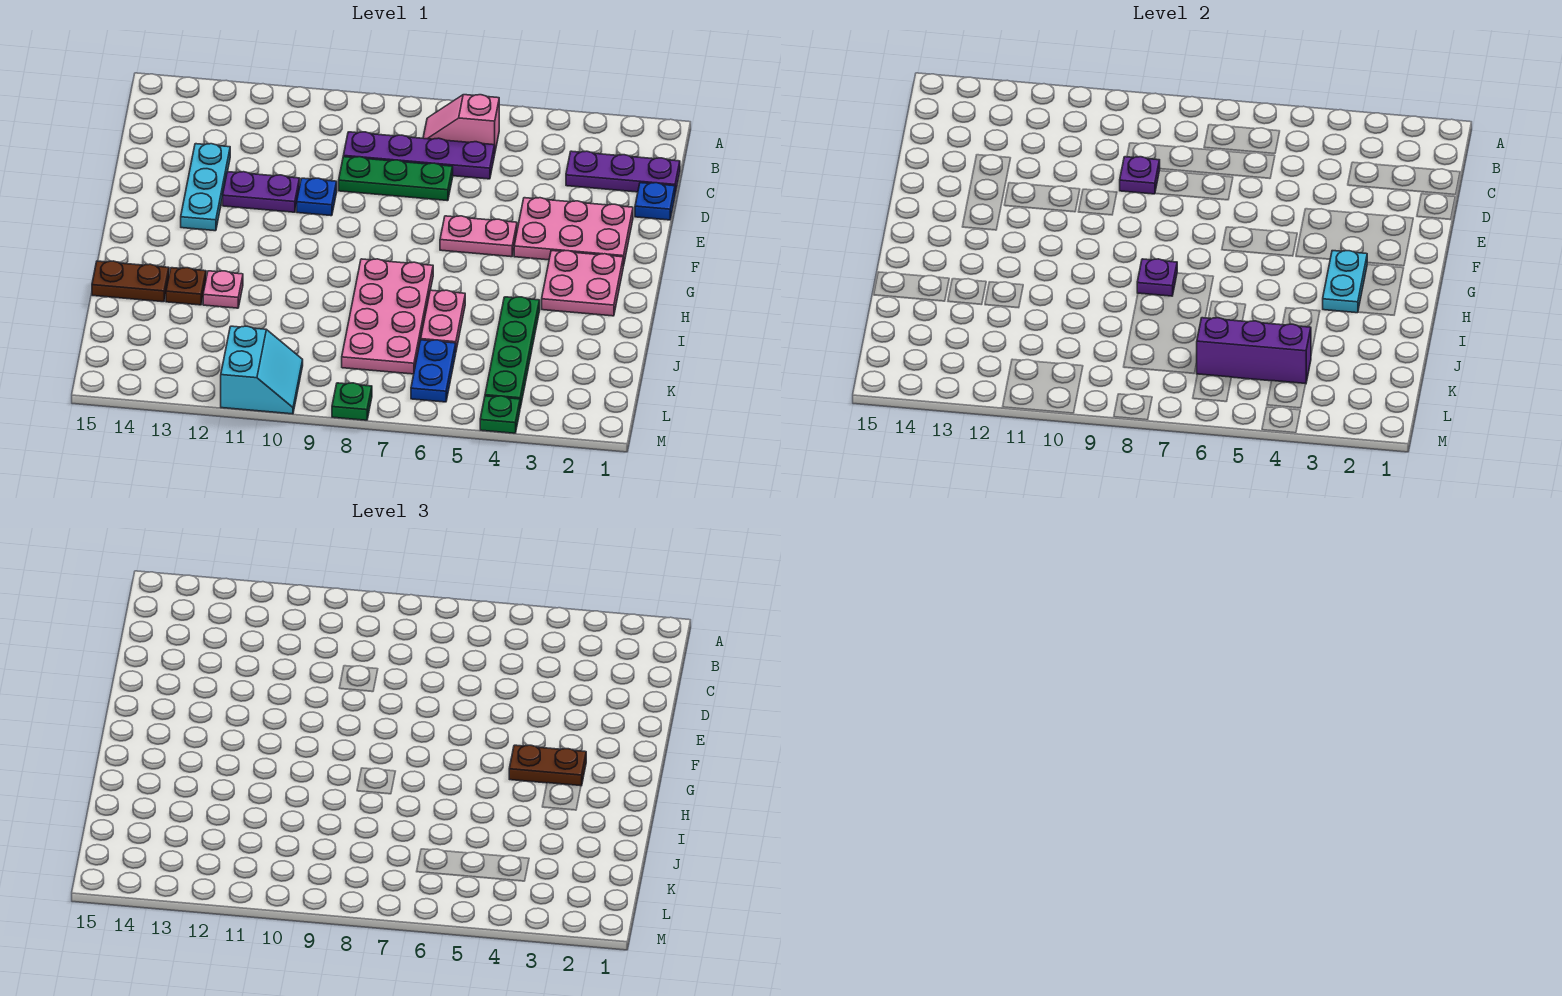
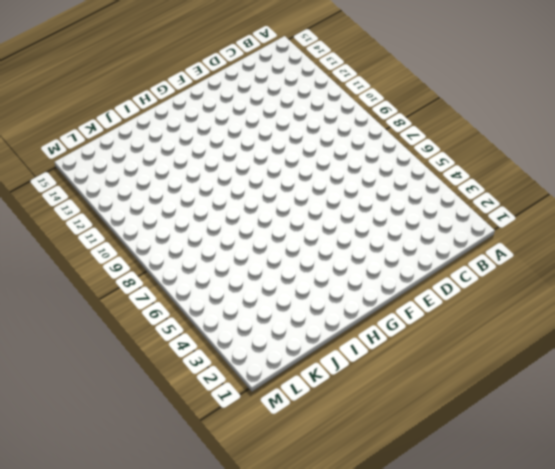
none -> pink 1x2 slope [423,95,499,151]
none -> purple 1x3 plate [566,151,680,194]
none -> purple 1x4 plate [343,132,495,179]

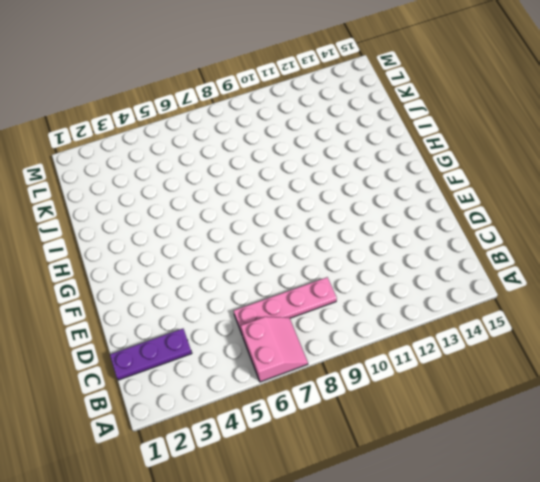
pink 2x2 slope [241,317,308,382] -> pink 1x2 slope [423,95,499,151]
pink 1x4 plate [234,277,337,333] -> purple 1x4 plate [343,132,495,179]
none -> blue 1x1 plate [635,183,675,220]
none -> green 1x3 plate [339,157,453,201]
none -> cyan 1x3 plate [181,144,230,231]

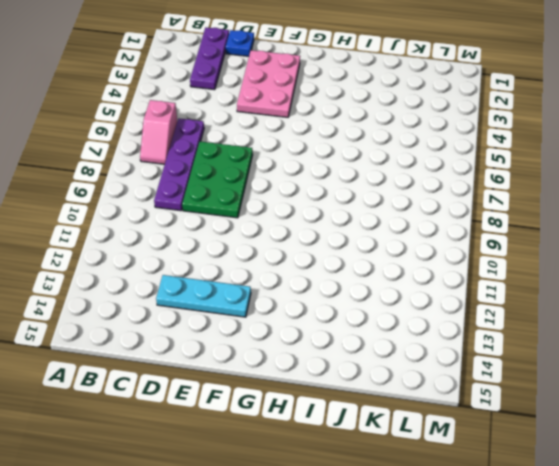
green 2x3 plate [182,141,253,218] -> green 1x3 plate [339,157,453,201]
none -> blue 1x1 plate [297,178,337,216]
none -> purple 1x2 plate [223,172,300,212]
none -> pink 1x2 plate [440,216,517,257]

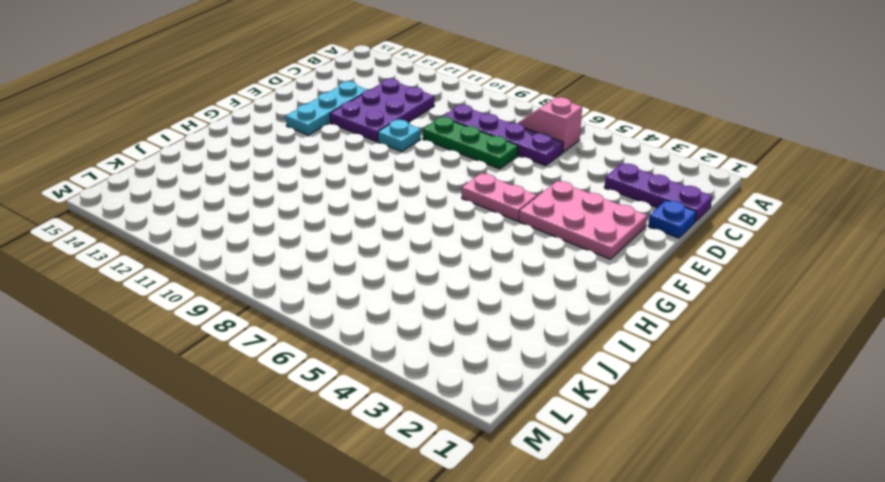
purple 2x3 plate [330,79,434,142] -> purple 1x2 plate [223,172,300,212]
cyan 1x1 plate [378,120,421,152] -> blue 1x1 plate [297,178,337,216]
none -> pink 2x2 plate [542,251,623,316]
none -> pink 2x4 plate [342,259,433,374]
none -> green 1x4 plate [485,297,540,408]

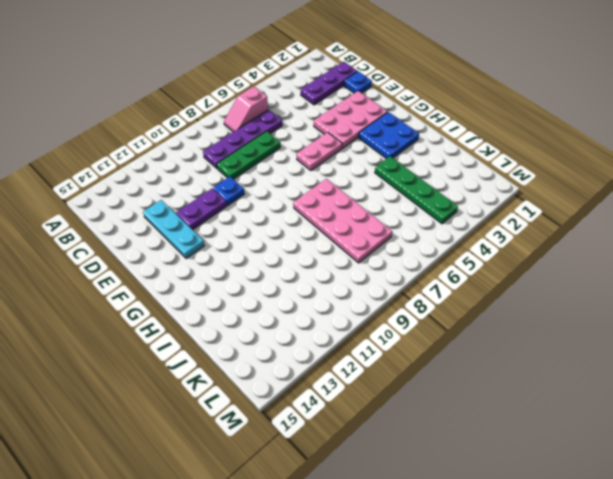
blue 2x2 plate [359,112,419,159] -> pink 2x2 plate [542,251,623,316]
none -> pink 1x2 plate [421,290,465,350]
none -> pink 1x1 plate [203,271,243,308]
none -> brown 1x1 plate [166,268,206,305]

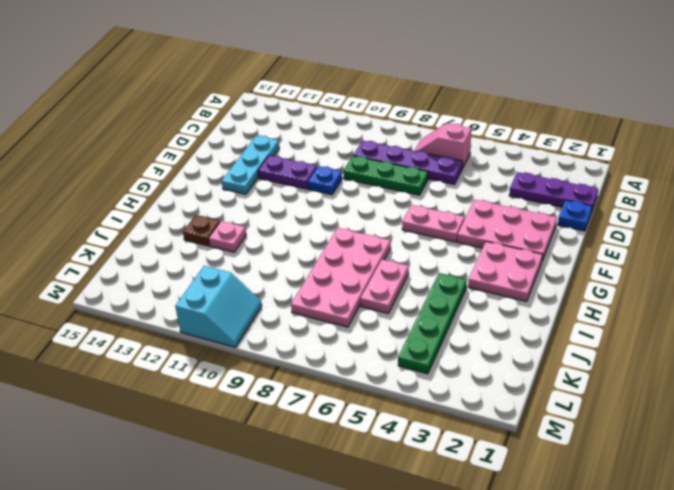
none -> brown 1x2 plate [92,261,169,302]
none -> blue 1x2 plate [411,340,456,402]
none -> green 1x1 plate [480,396,520,433]

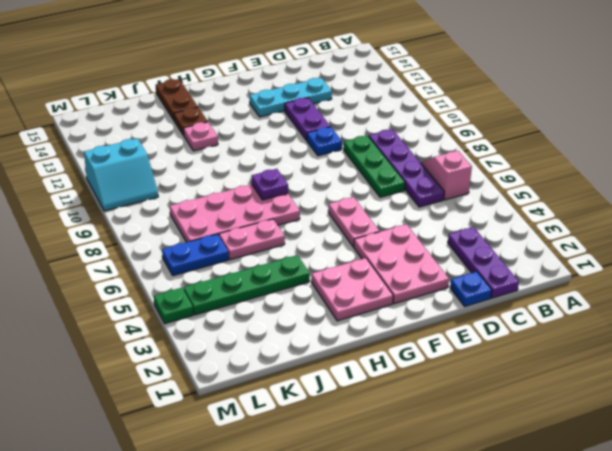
none -> green 1x1 plate [332,383,372,420]
none -> purple 1x1 plate [1120,157,1160,194]
none -> cyan 1x2 plate [1323,251,1367,313]

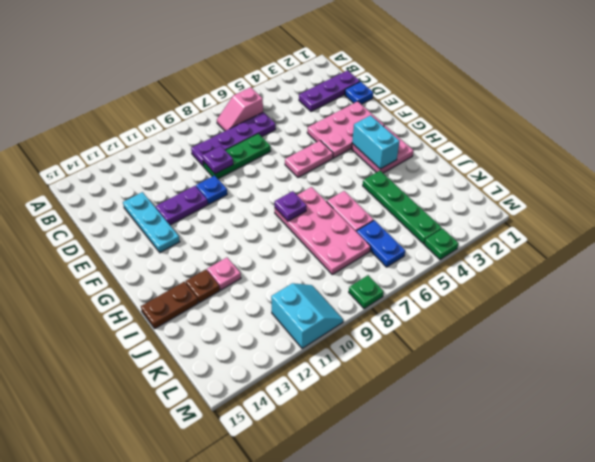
cyan 1x2 brick [352,115,400,169] -> cyan 1x2 plate [1323,251,1367,313]
none -> purple 1x3 brick [1197,318,1311,384]
none -> brown 1x2 plate [509,745,586,786]

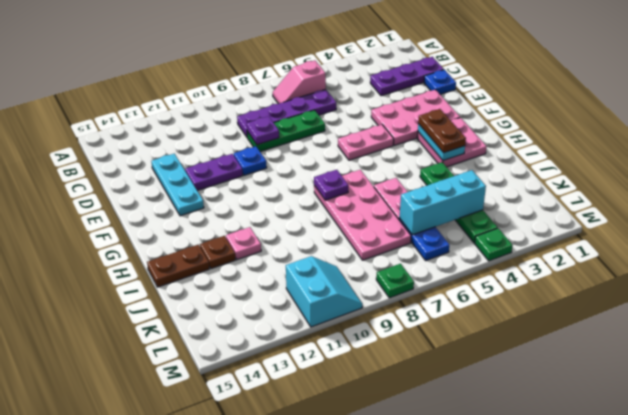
brown 1x2 plate [418,109,466,153] -> brown 1x2 plate turned to [509,745,586,786]
cyan 1x3 brick [400,170,486,235] -> purple 1x3 brick [1197,318,1311,384]

